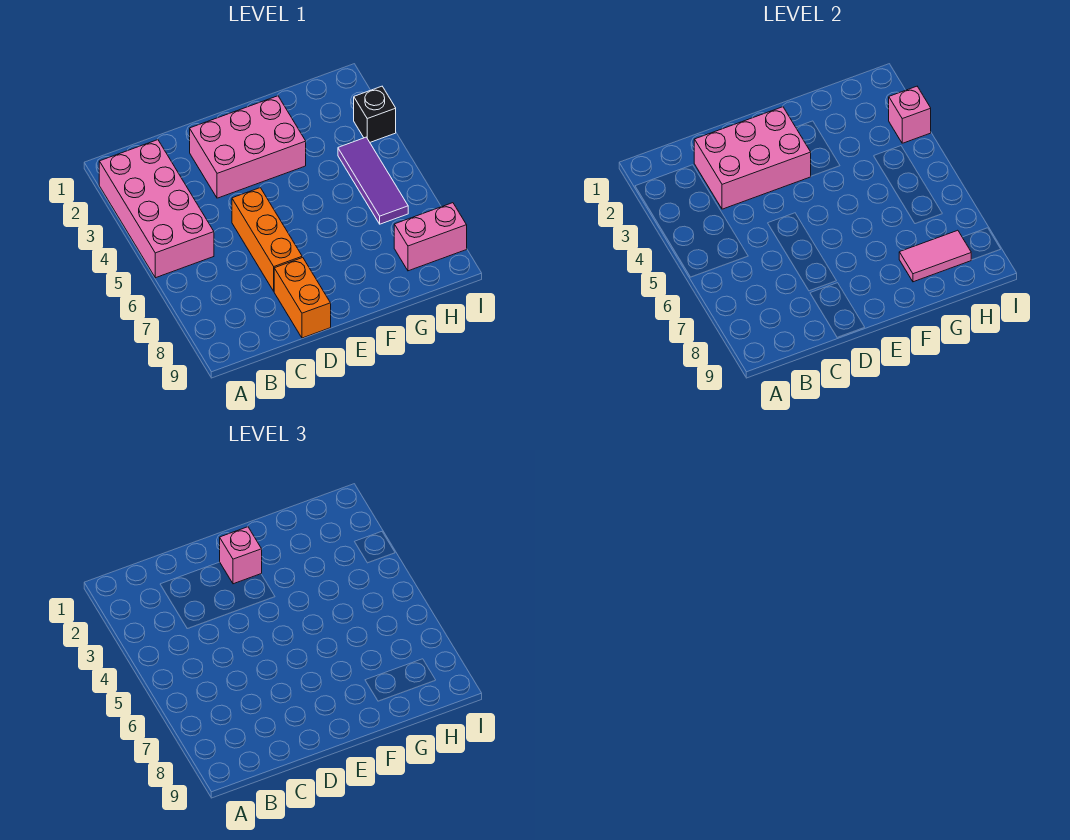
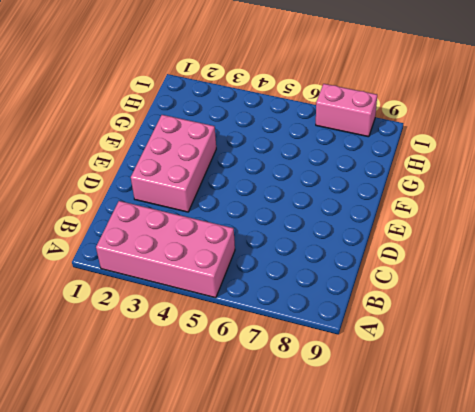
pink 1x2 brick [316,84,377,137] -> pink 1x2 brick turned to [394,203,467,271]
none -> orange 1x3 brick [232,188,302,291]
none -> orange 1x2 brick [274,257,331,338]

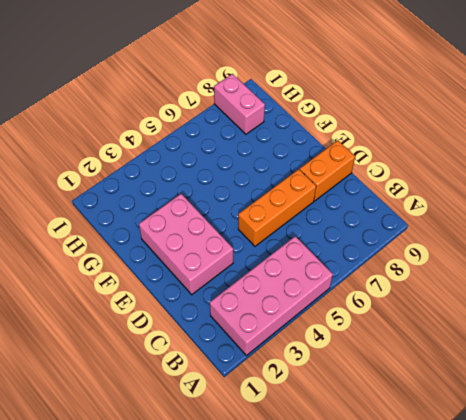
none -> purple 1x3 tile [338,137,408,224]
none -> black 1x1 brick [354,86,396,142]

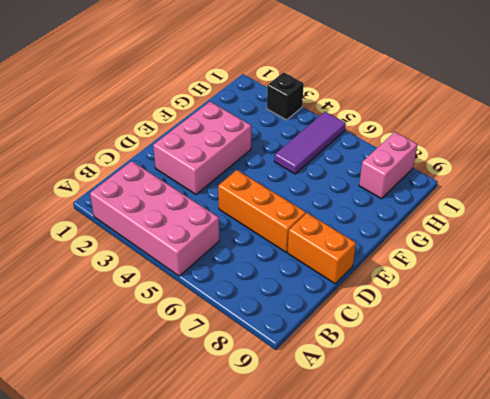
purple 1x3 tile [274,112,346,174] -> purple 1x3 tile turned to [338,137,408,224]
none -> pink 2x3 brick [694,107,811,209]
none -> pink 1x2 tile [899,230,971,282]

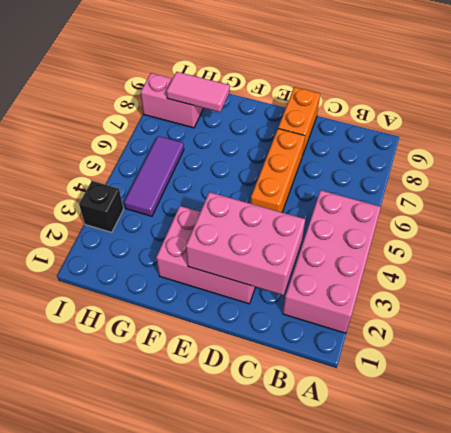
none -> pink 1x1 brick [889,86,931,143]
none -> pink 1x1 brick [220,527,262,584]

